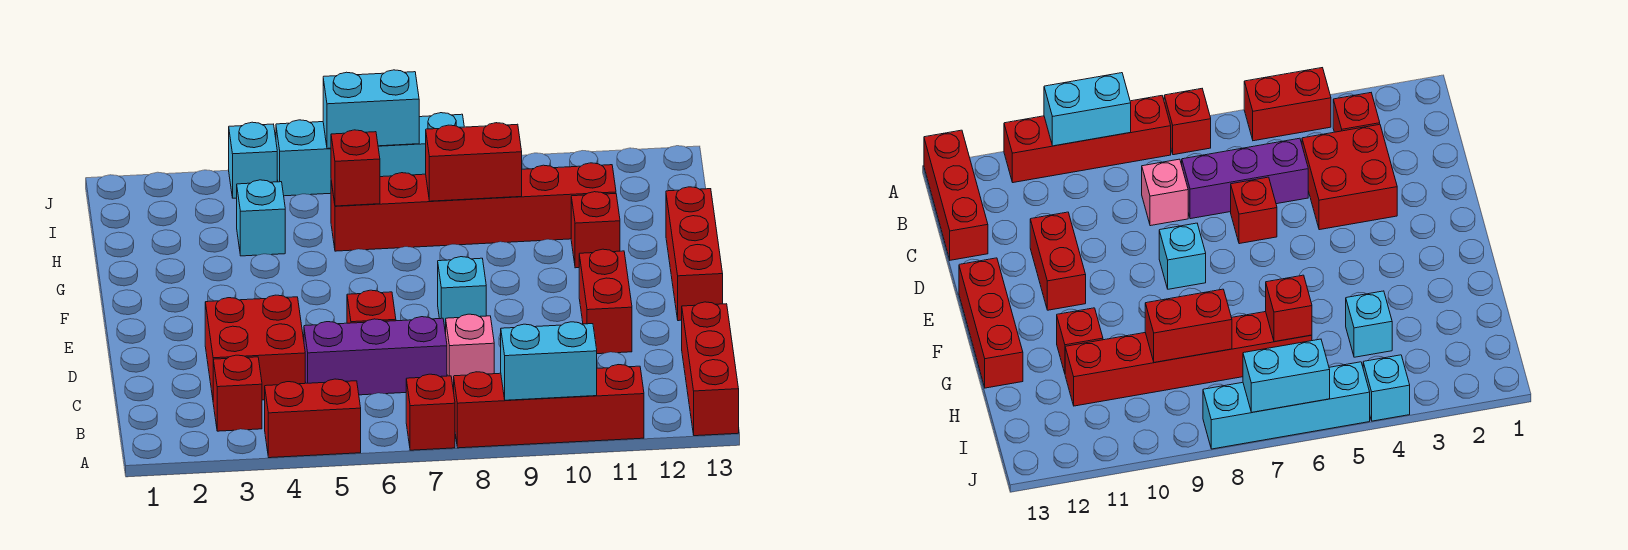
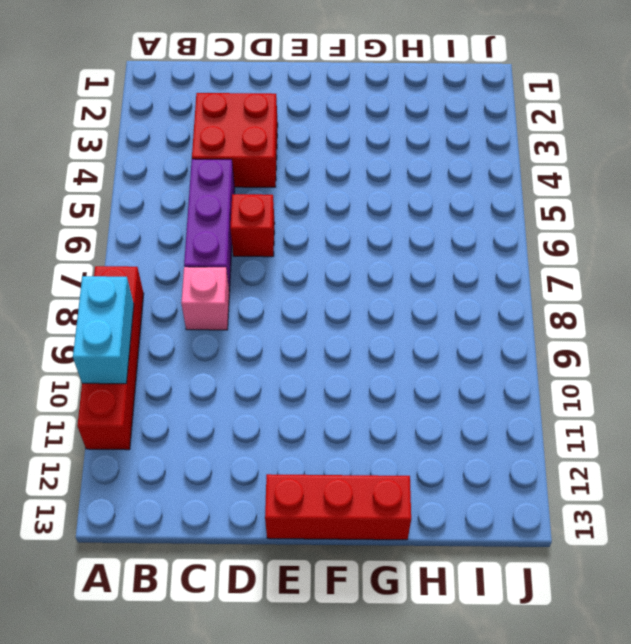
none -> red 1x2 brick [265,379,361,458]
none -> red 1x1 brick [406,374,455,450]
none -> red 1x3 brick [682,302,739,436]

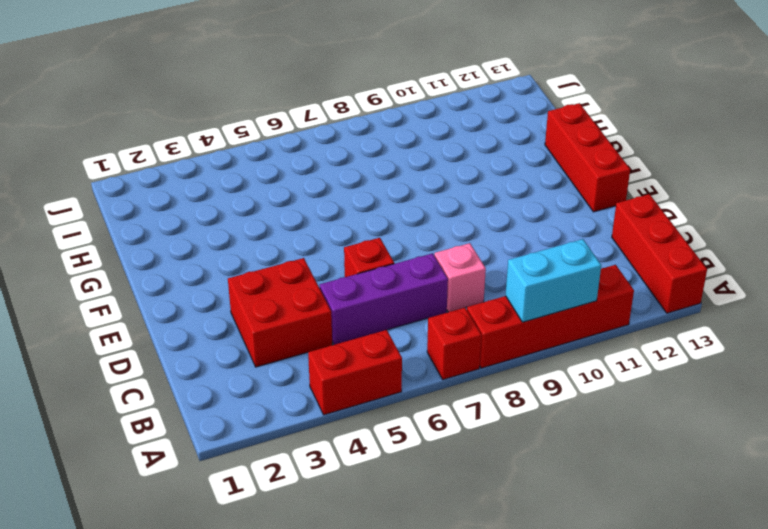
none -> red 1x1 brick [213,355,262,431]
none -> red 1x2 brick [579,249,632,354]
none -> cyan 1x1 brick [438,257,486,332]

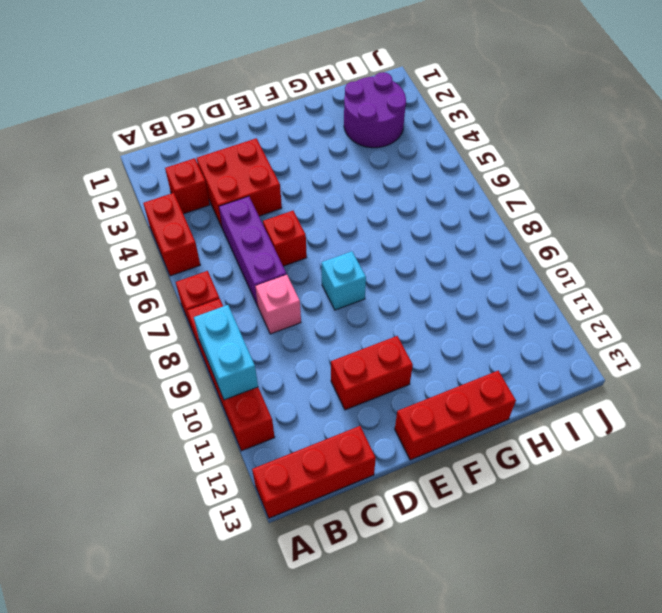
purple 2x2 round brick [344,72,406,148] -> none
none -> red 1x1 brick [571,192,620,268]
none -> cyan 1x1 brick [237,180,285,256]
none -> red 1x6 brick [331,163,616,251]

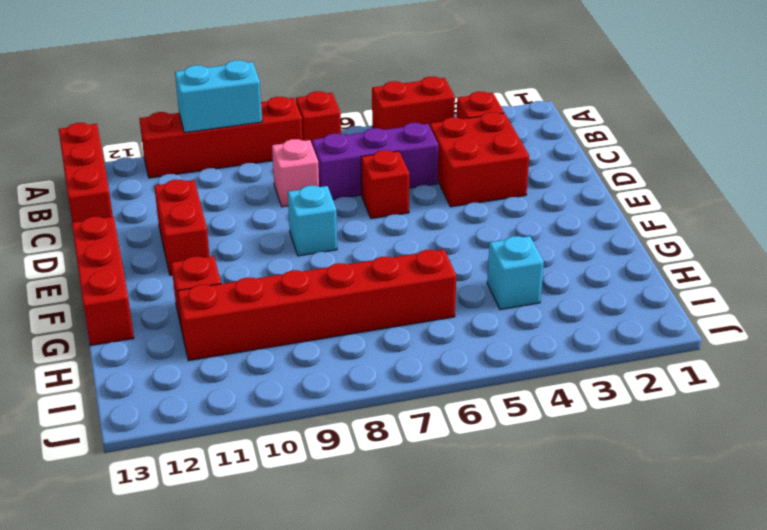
none -> cyan 1x1 brick [229,122,277,198]
none -> cyan 1x4 brick [276,113,464,196]
none -> red 1x1 brick [331,130,380,206]

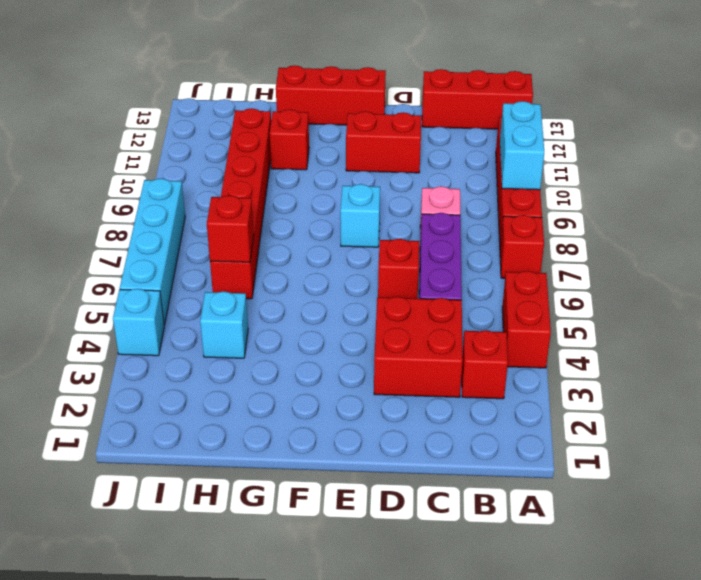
none -> red 1x2 brick [426,123,522,201]
none -> cyan 1x2 brick [323,70,419,149]

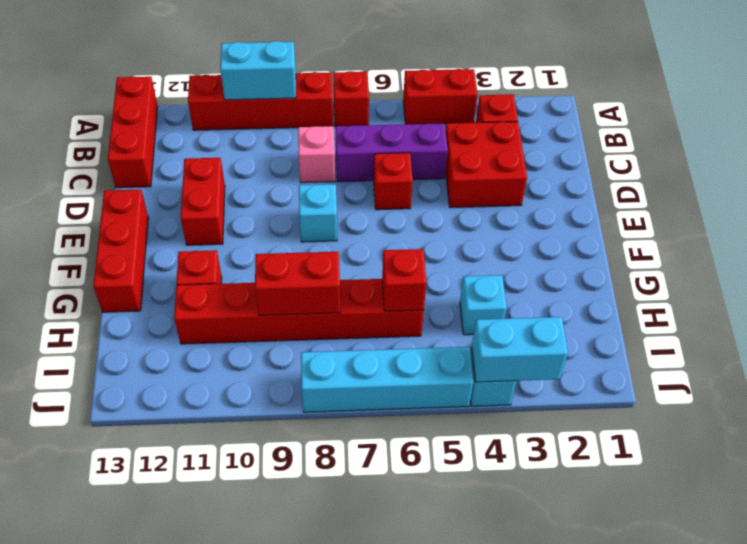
cyan 1x2 brick [472,317,568,382] -> cyan 1x2 brick moved to [323,70,419,149]

